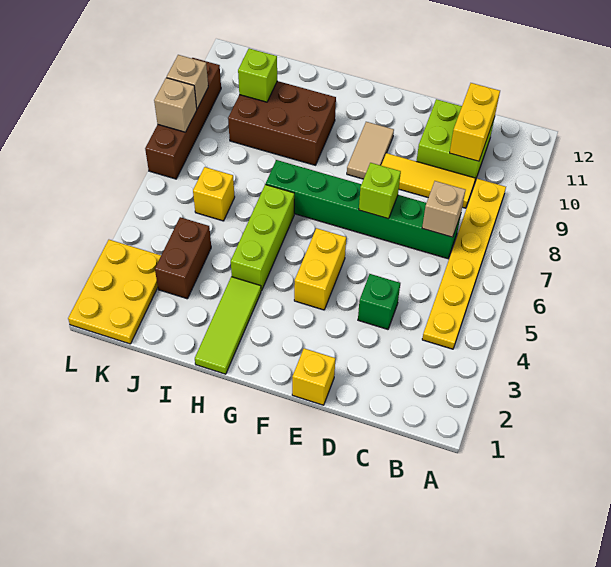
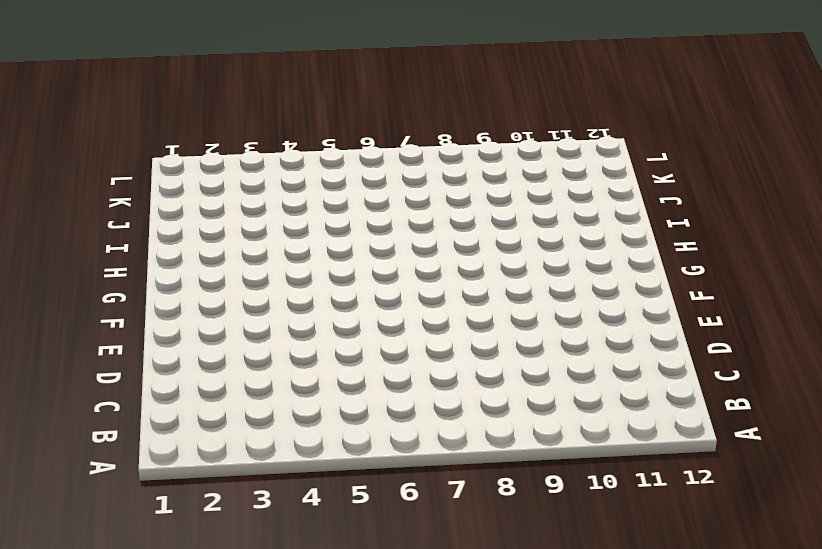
none -> yellow 1x6 plate [422,179,506,349]
none -> green 1x6 brick [266,160,461,259]
none -> yellow 1x3 tile [381,153,475,208]

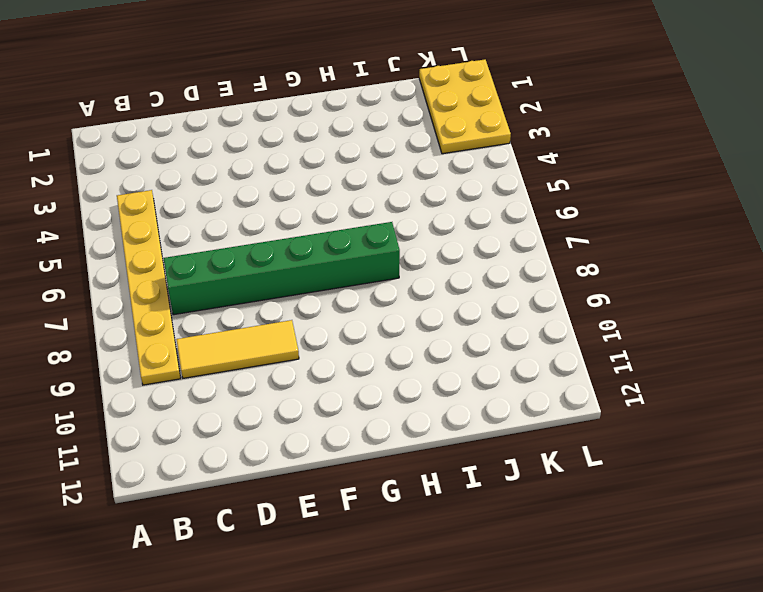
none -> lime 2x2 brick [417,99,495,181]
none -> green 1x1 brick [358,274,400,329]
none -> yellow 1x1 brick [292,348,335,405]

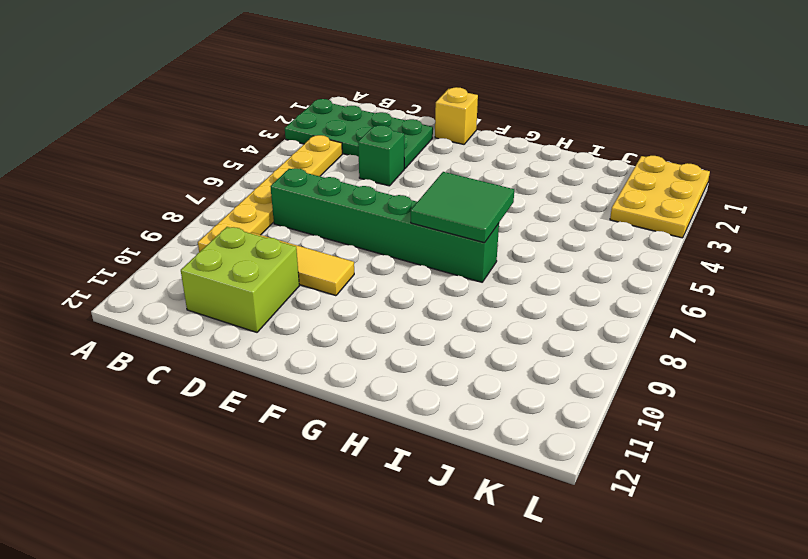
green 2x4 plate [285,99,433,169] -> none
green 2x2 tile [411,172,514,243] -> none
none -> yellow 1x2 brick [294,228,346,310]
none -> tan 1x2 tile [347,122,394,179]
none -> lime 1x3 tile [195,277,261,374]

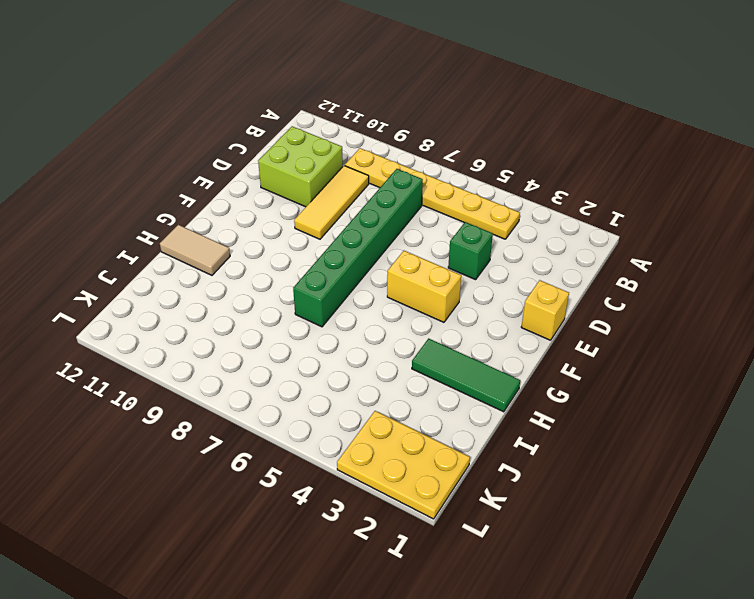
green 1x3 tile [412,338,520,412] -> lime 1x3 tile [195,277,261,374]
tan 1x2 tile [160,225,230,275] -> tan 1x2 tile moved to [347,122,394,179]
none -> lime 1x3 brick [231,184,294,291]
none -> brown 2x3 brick [228,81,336,165]
none -> brown 1x2 brick [155,217,211,299]

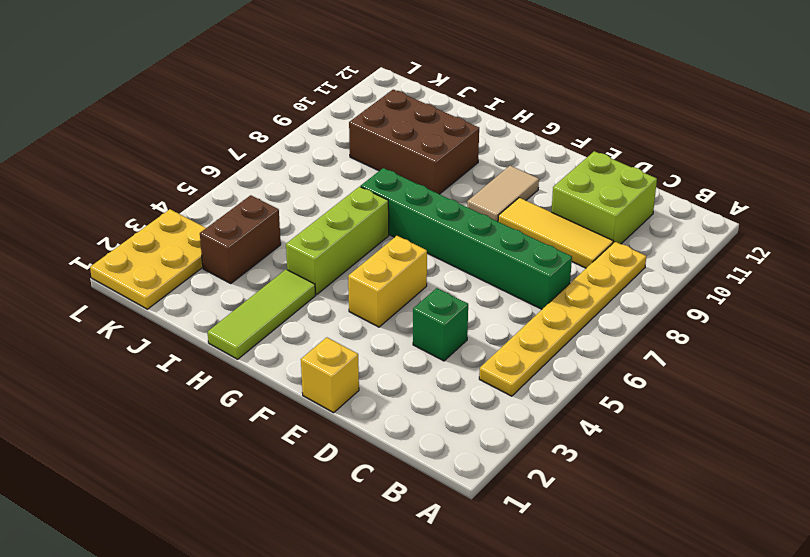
none -> yellow 1x1 brick [193,167,235,221]
none -> brown 1x4 brick [145,58,221,179]
none -> tan 1x1 brick [422,181,465,237]

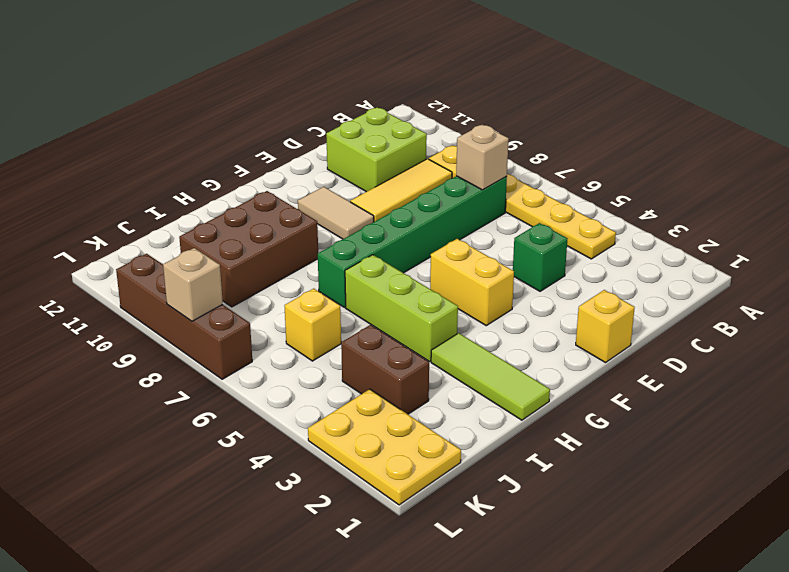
none -> yellow 1x2 brick [450,83,500,161]
none -> lime 1x1 brick [359,163,401,219]
none -> lime 1x1 brick [238,48,277,102]

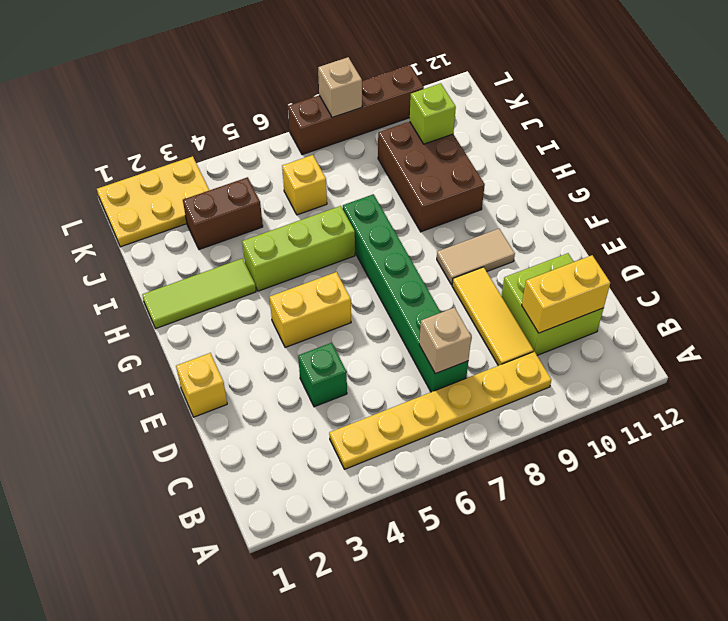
none -> lime 1x1 brick [359,163,401,219]
none -> tan 1x1 brick [167,55,208,109]

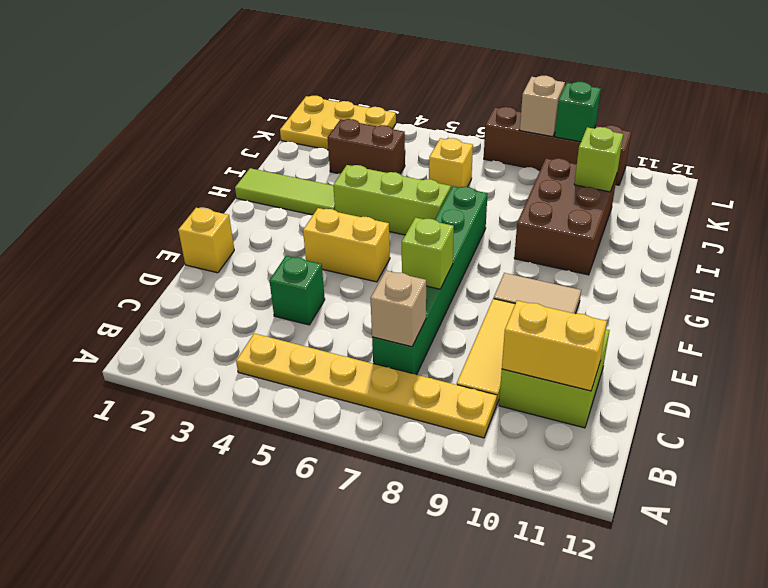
green 1x1 brick [555,82,601,142] -> tan 1x1 brick [167,55,208,109]

